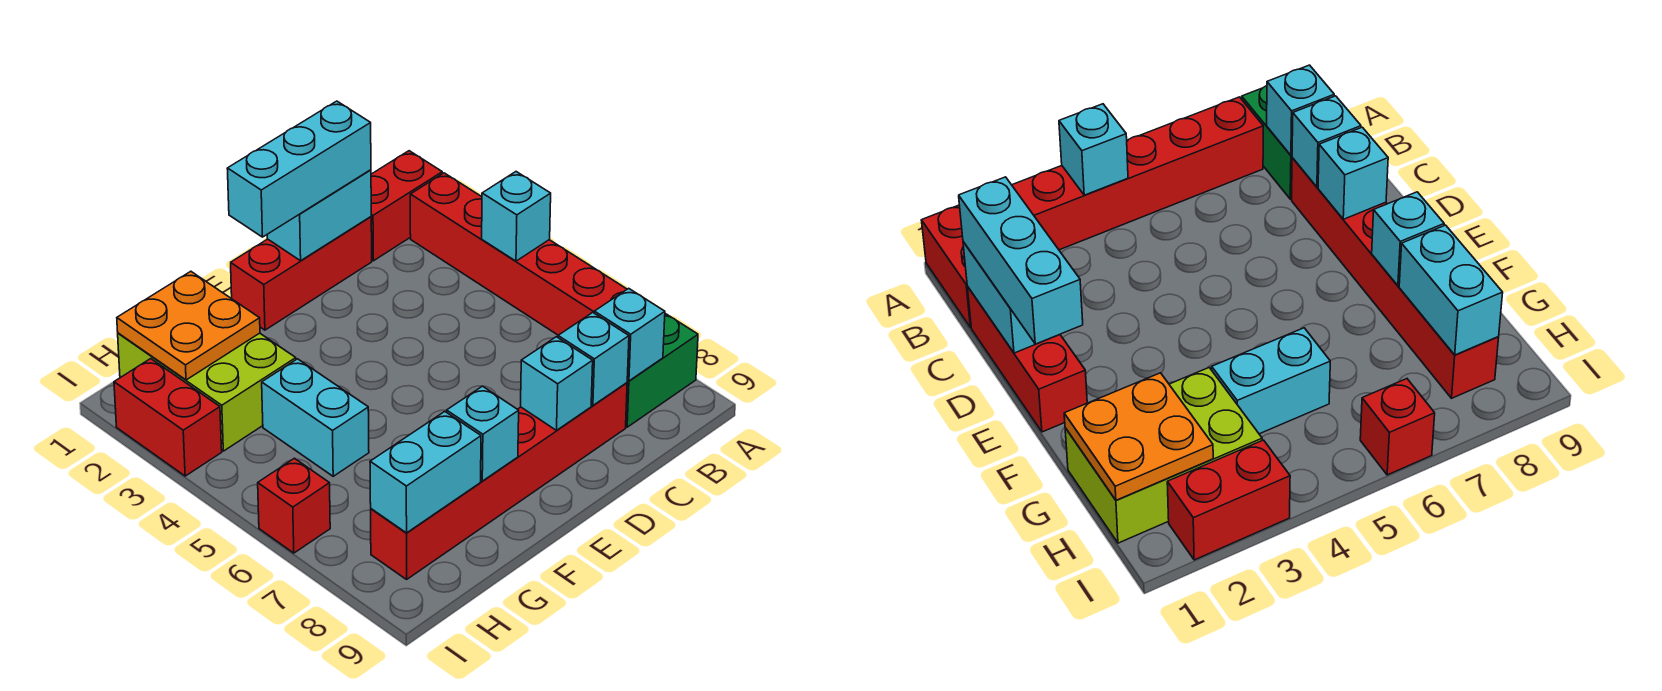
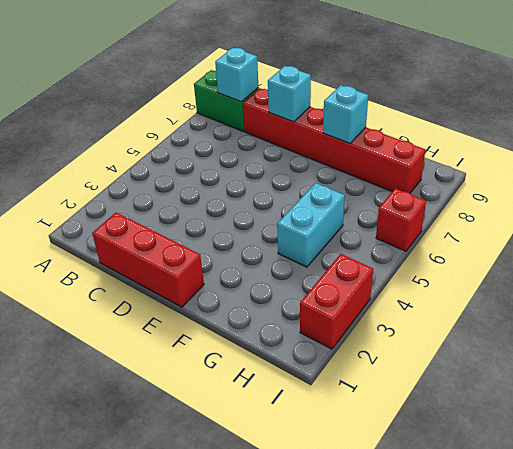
none -> red 1x2 brick [371,151,442,261]
none -> red 1x6 brick [410,173,627,335]
none -> lime 2x3 brick [118,333,296,451]

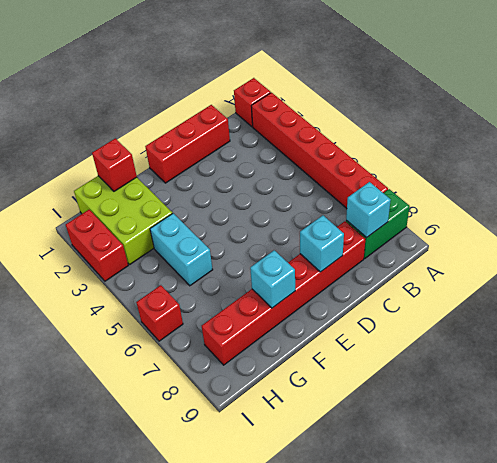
red 1x1 brick [234,78,271,127] -> red 1x2 brick [371,151,442,261]
red 1x1 brick [92,138,137,191] -> orange 2x2 plate [117,271,260,380]
none -> cyan 1x1 brick [482,172,551,261]
none -> cyan 1x2 brick [267,170,371,261]
none -> cyan 1x1 brick [558,312,629,405]

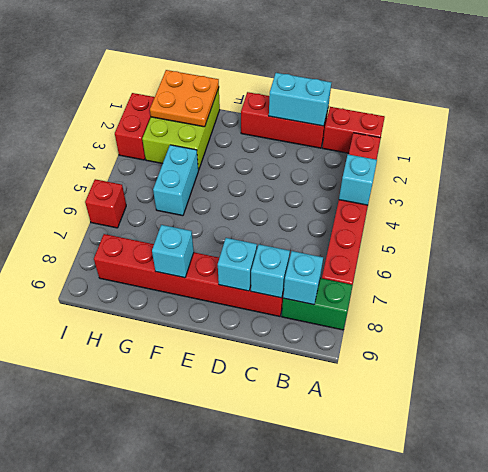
none -> cyan 1x2 brick [370,412,481,533]
none -> cyan 1x3 brick [227,101,371,237]

